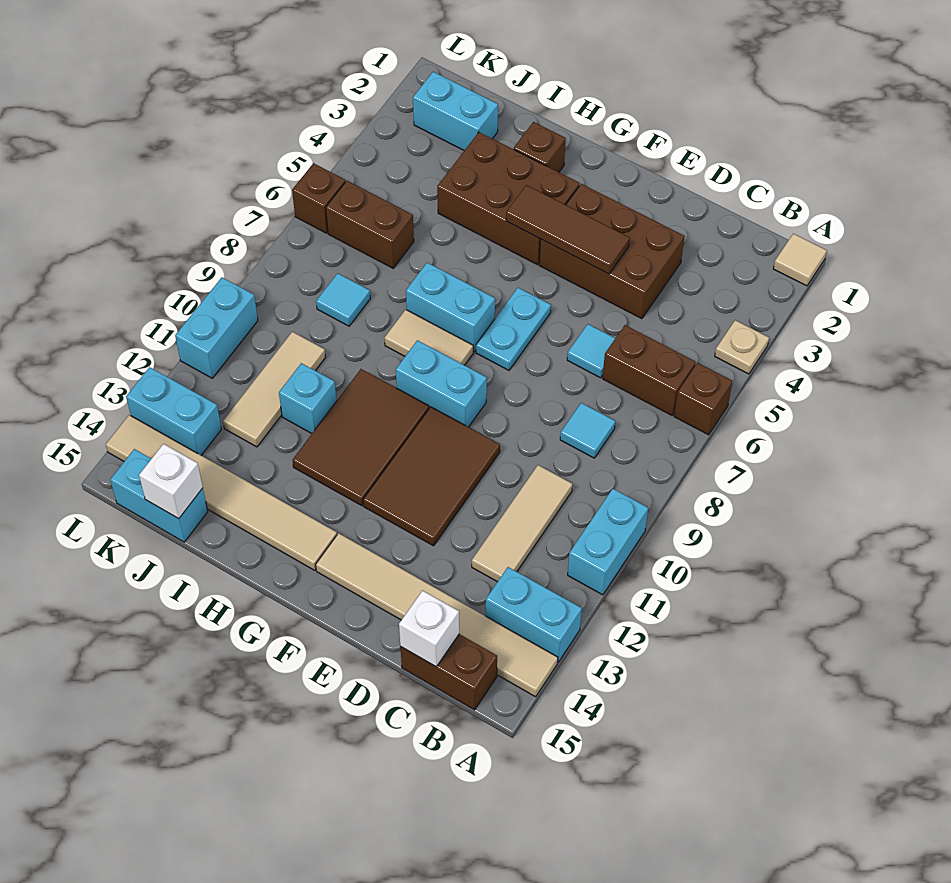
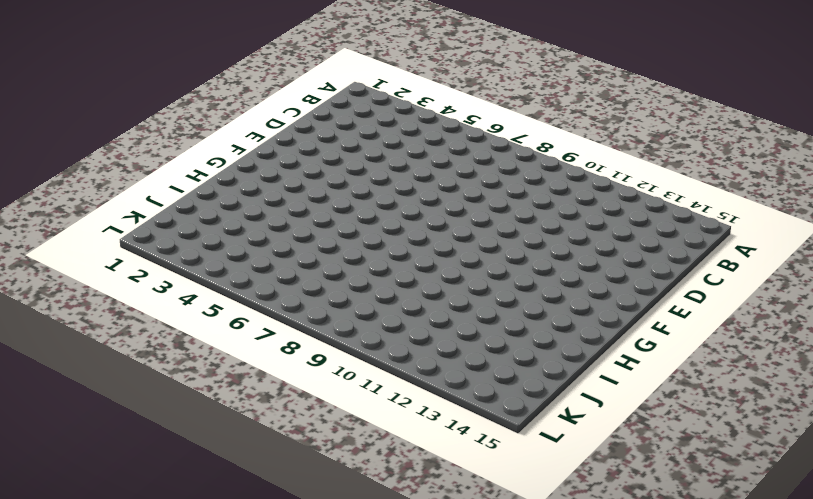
none -> tan 1x1 tile [773,234,827,286]
none -> tan 1x1 plate [715,320,769,374]
none -> brown 1x1 brick [674,363,732,435]
none -> cyan 1x2 brick [568,489,648,595]

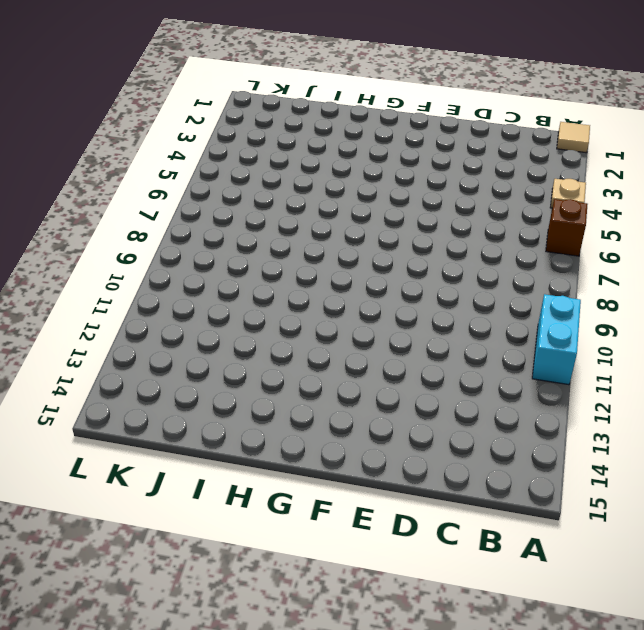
none -> cyan 1x2 brick [486,567,582,662]
none -> tan 1x6 tile [316,533,558,697]
none -> brown 1x2 brick [603,325,696,415]
none -> brown 1x2 brick [400,634,497,710]

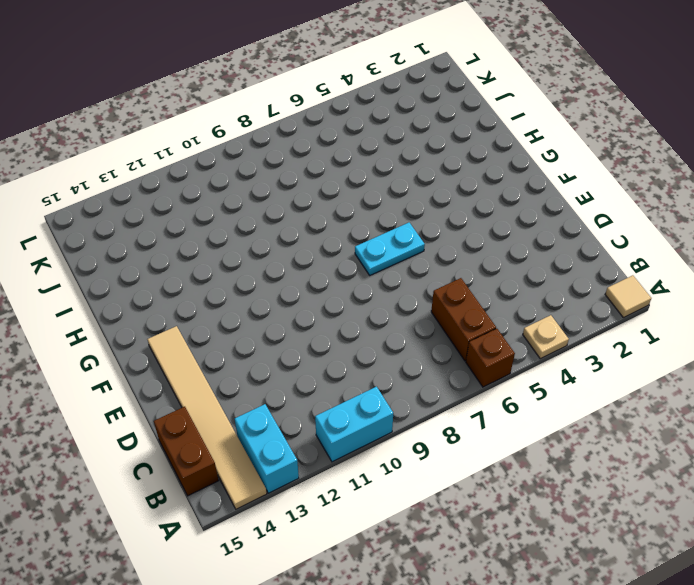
none -> cyan 1x1 tile [560,403,615,458]
none -> tan 1x3 tile [472,465,572,582]
none -> brown 2x3 brick [539,184,685,319]
none -> cyan 1x1 tile [567,324,615,378]

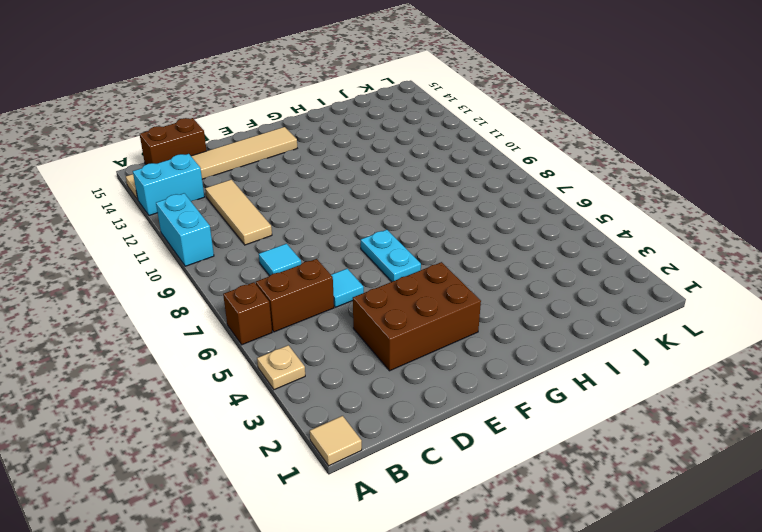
none -> brown 2x3 tile [363,407,500,546]
none -> cyan 1x2 brick [396,340,487,427]
none -> brown 2x3 brick [437,132,580,265]
none -> cyan 1x2 brick [406,263,495,352]

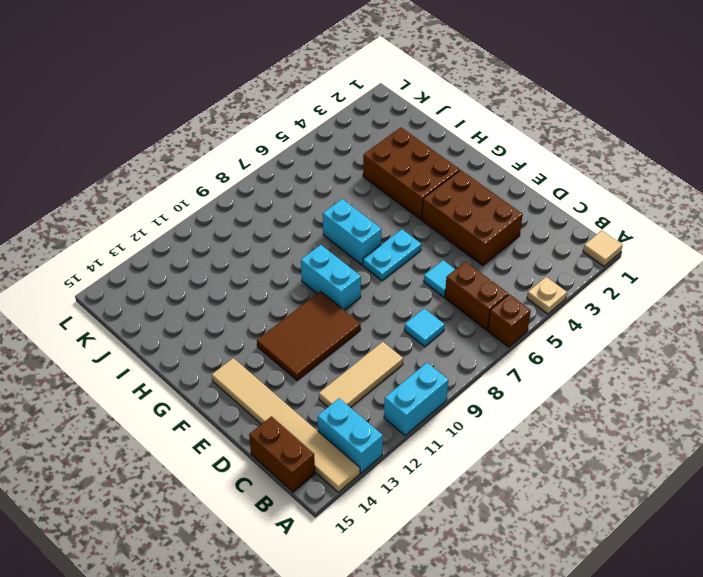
none -> tan 1x2 tile [385,310,473,365]
none -> brown 2x3 tile [292,369,429,506]
none -> tan 1x6 tile [106,415,337,570]
none -> brown 1x1 brick [514,122,566,172]

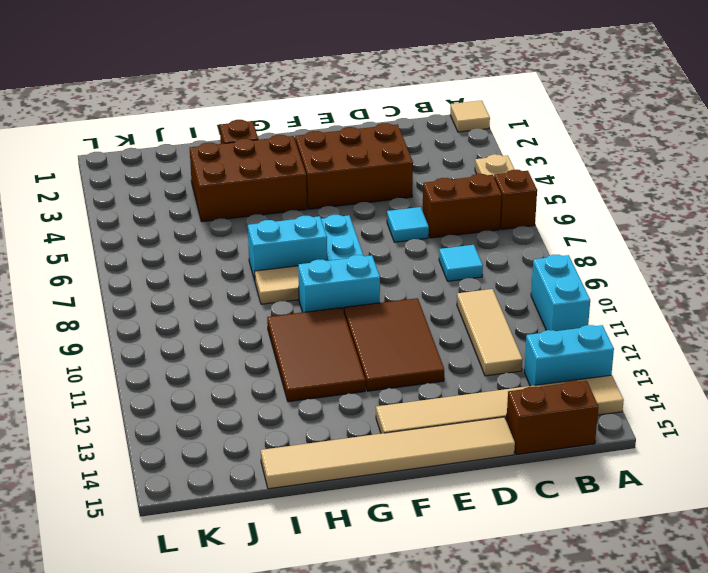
tan 1x6 tile [261,417,515,489] -> tan 1x6 tile moved to [106,415,337,570]
none -> cyan 1x1 brick [279,363,337,433]
none -> cyan 1x2 brick [413,72,498,151]
none -> brown 1x2 brick [326,181,414,268]
none -> cyan 1x1 tile [316,273,370,326]

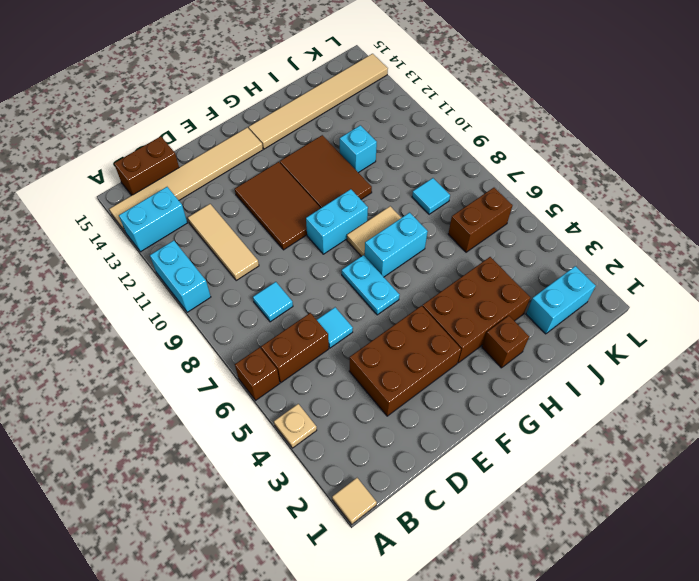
none -> tan 1x3 tile [223,332,326,447]
none -> cyan 1x2 brick [110,449,208,542]
none -> cyan 1x2 brick [126,367,222,455]
none -> brown 1x1 brick [292,163,345,233]

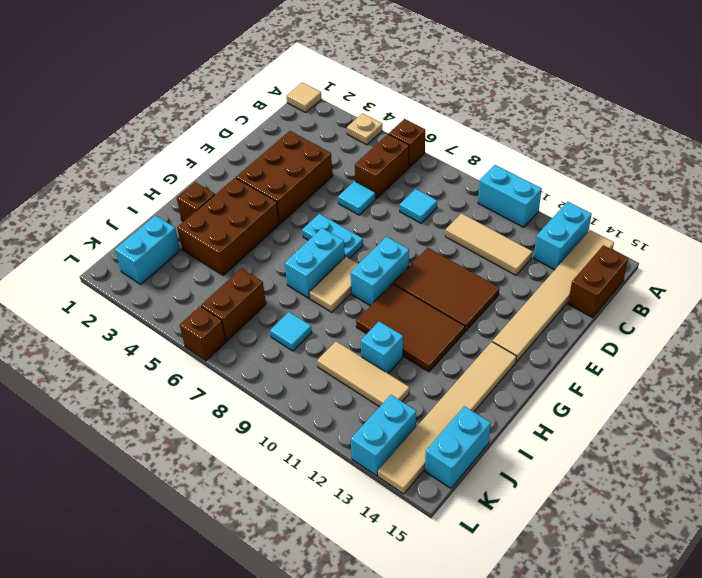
none -> cyan 1x2 brick [175,278,258,378]
none -> white 1x1 brick [399,591,459,667]
none -> brown 1x3 tile [506,185,630,274]
none -> white 1x1 brick [139,444,203,519]

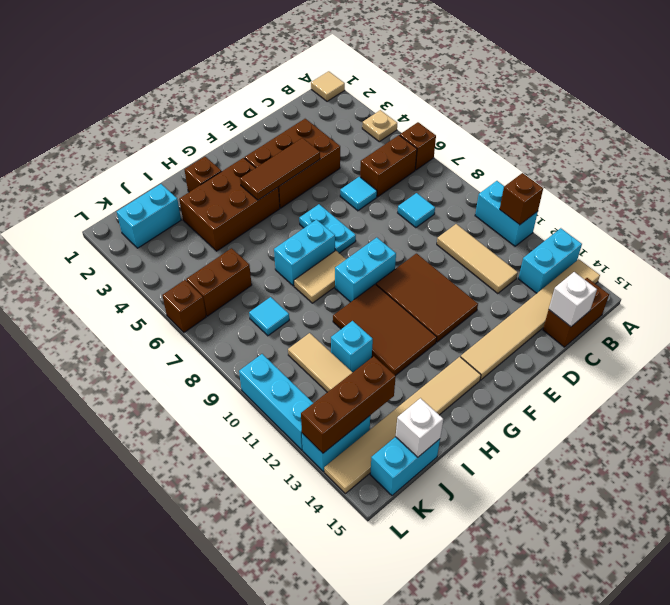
brown 1x1 brick [500,173,543,225] -> none
brown 1x3 brick [301,356,396,453] -> none
cyan 1x3 brick [239,354,313,450] -> cyan 1x2 brick [175,278,258,378]

